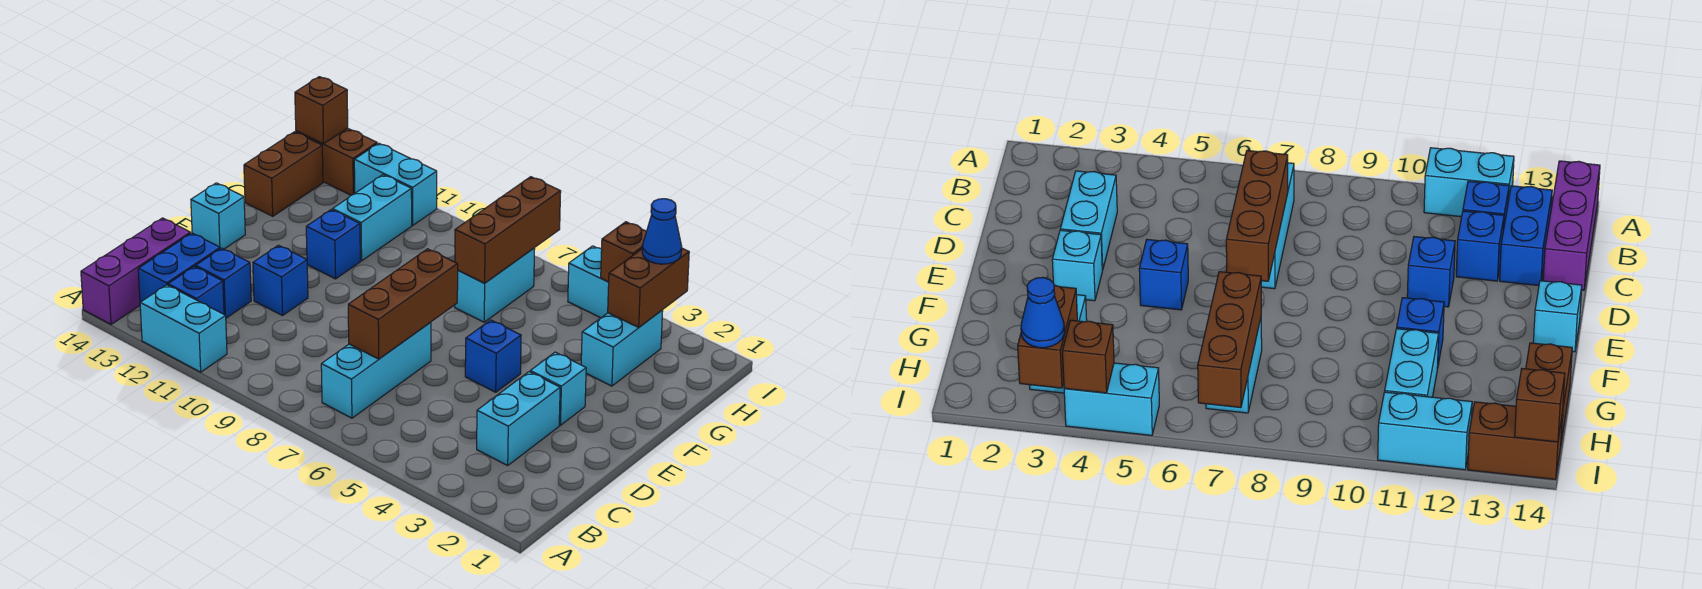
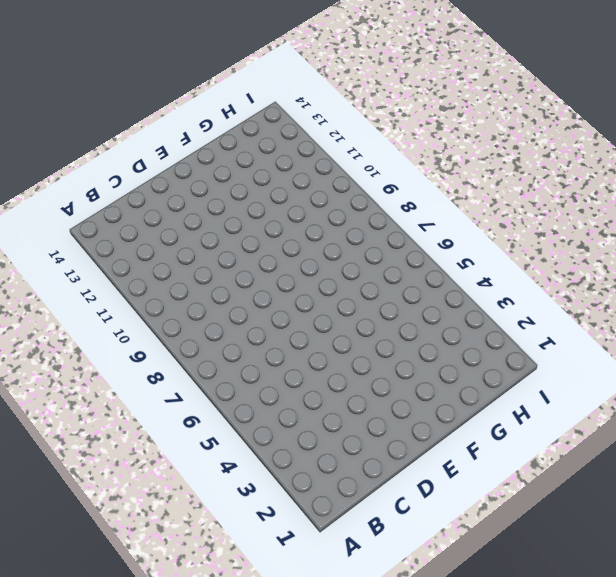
none -> cyan 1x2 brick [140,285,227,372]
none -> purple 1x3 brick [81,218,191,324]
none -> cyan 1x3 brick [321,322,431,418]

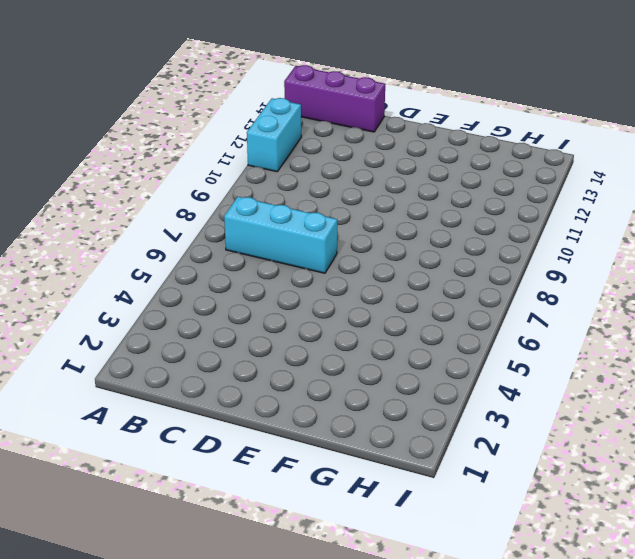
none -> blue 1x1 brick [168,266,224,314]
none -> blue 1x2 brick [138,233,220,302]
none -> cyan 1x2 brick [477,372,560,466]

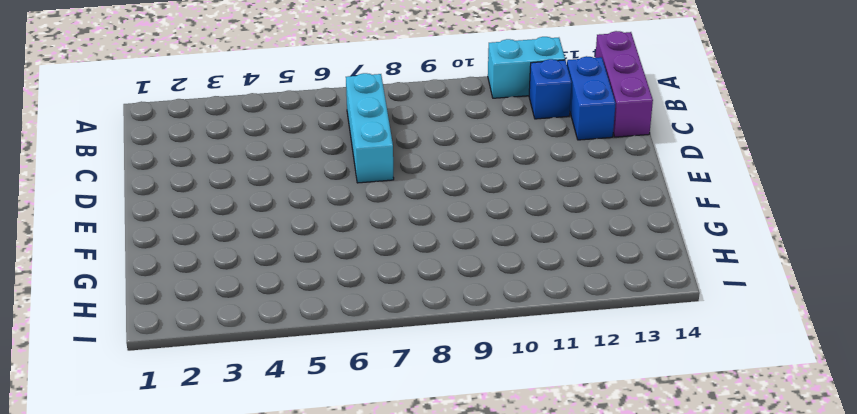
none -> cyan 1x2 brick [477,372,560,466]
none -> blue 1x1 brick [196,248,251,318]
none -> blue 1x1 brick [253,245,308,316]

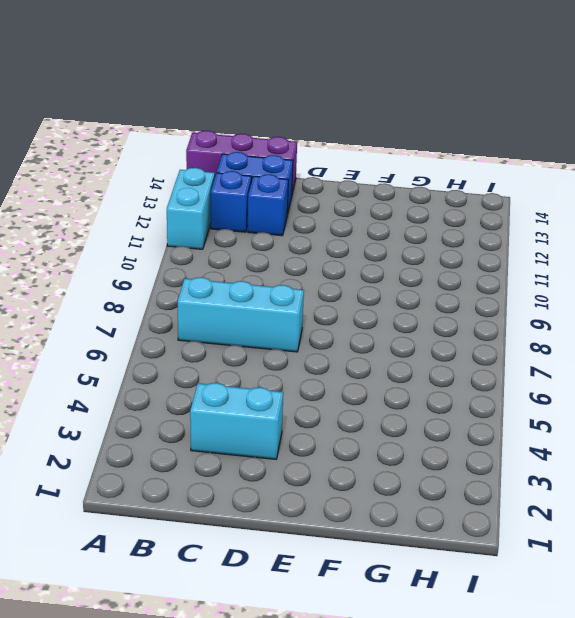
none -> blue 1x1 brick [253,245,308,316]
none -> cyan 1x1 brick [530,352,586,425]
none -> blue 1x1 brick [465,320,521,392]

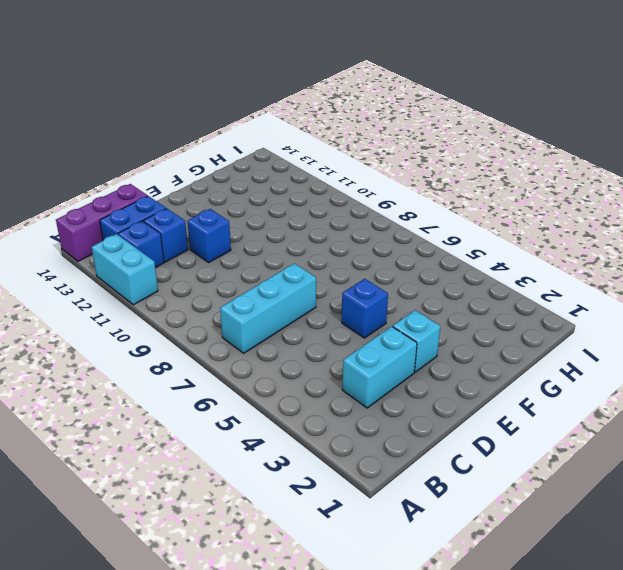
none -> cyan 1x1 brick [191,183,245,249]
none -> blue 1x1 brick [306,210,360,279]
none -> cyan 1x2 brick [581,310,663,386]

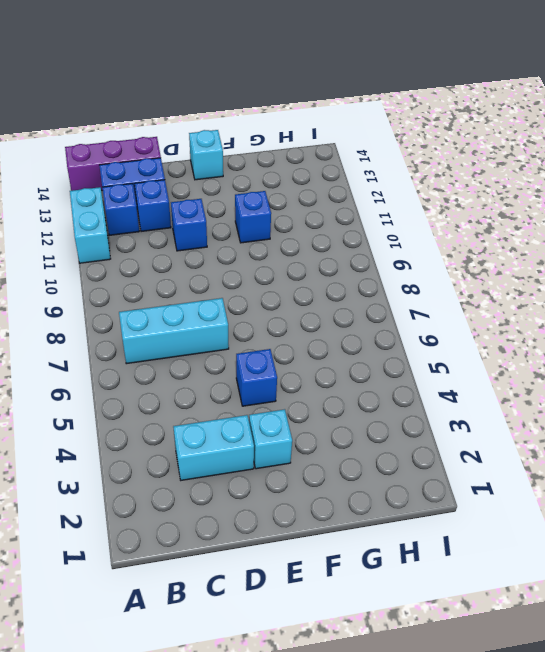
none -> cyan 1x2 brick [581,310,663,386]
none -> cyan 1x2 brick [455,248,535,322]
none -> cyan 1x2 brick [333,175,412,261]

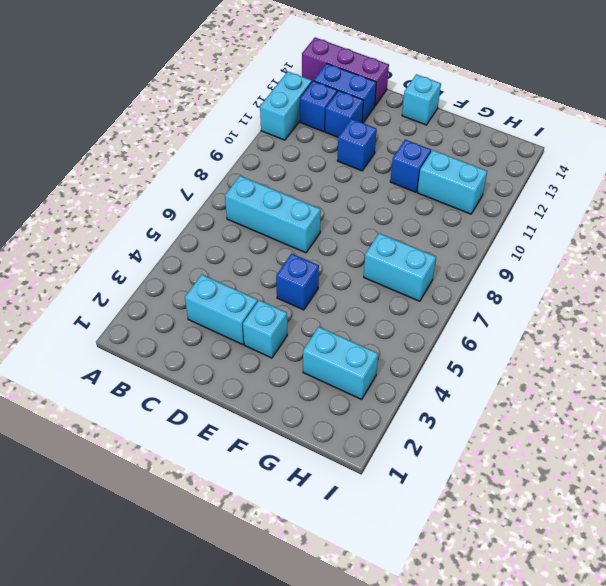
none -> brown 1x2 brick [244,132,323,216]
none -> cyan 1x2 brick [568,246,609,318]
none -> cyan 1x2 brick [354,143,437,225]

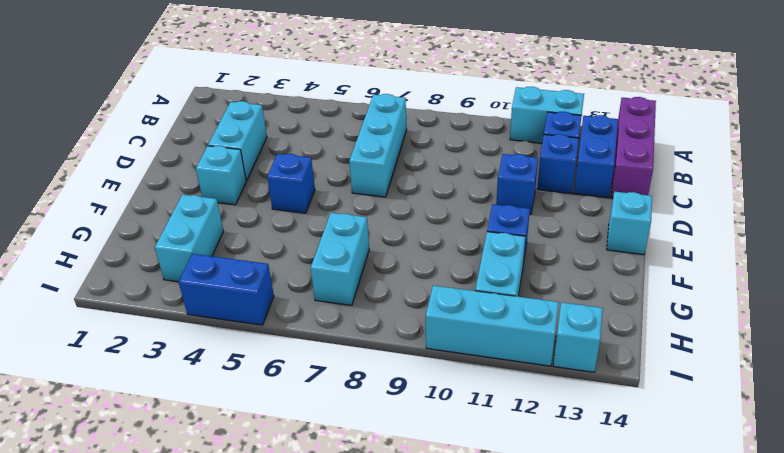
blue 1x2 brick [179,254,274,325] -> cyan 1x2 brick [568,246,609,318]
cyan 1x3 brick [426,286,559,366] -> cyan 1x2 brick [354,143,437,225]
cyan 1x1 brick [553,302,603,372] -> brown 1x2 brick [296,128,377,195]
none -> brown 1x2 brick [244,132,323,216]
none -> brown 1x3 brick [348,249,458,359]
none -> brown 1x3 brick [455,177,561,283]

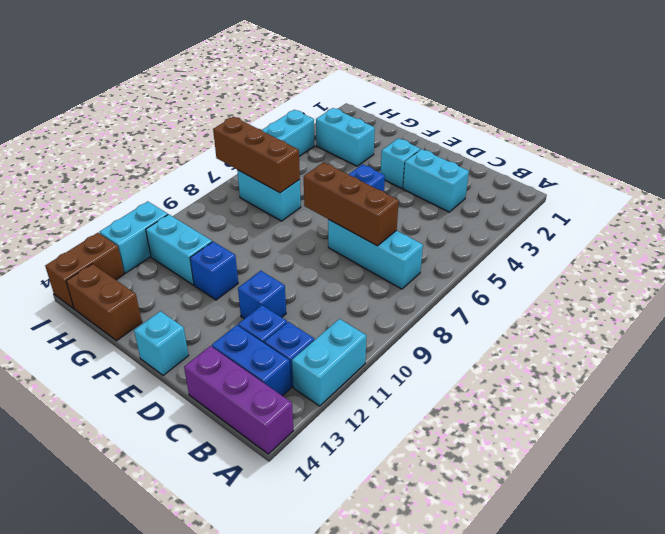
none -> brown 1x2 brick [608,248,689,327]
none -> brown 1x1 brick [601,222,646,282]
none -> brown 1x1 brick [295,77,348,144]

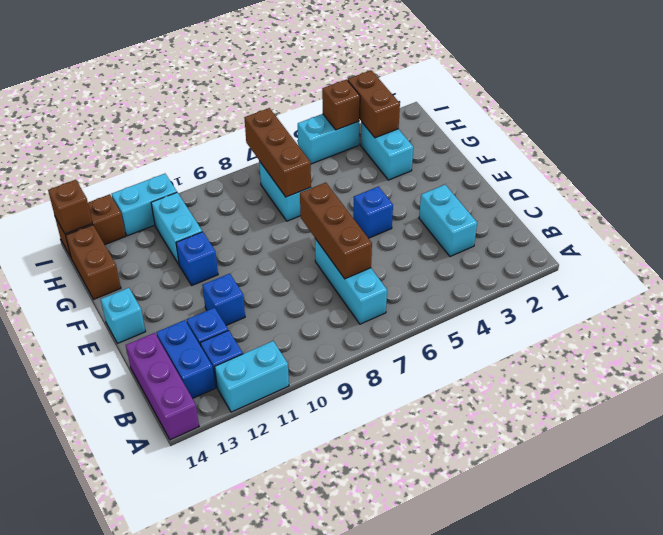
none -> cyan 1x1 brick [530,352,586,425]
none -> blue 1x1 cone [642,199,682,264]

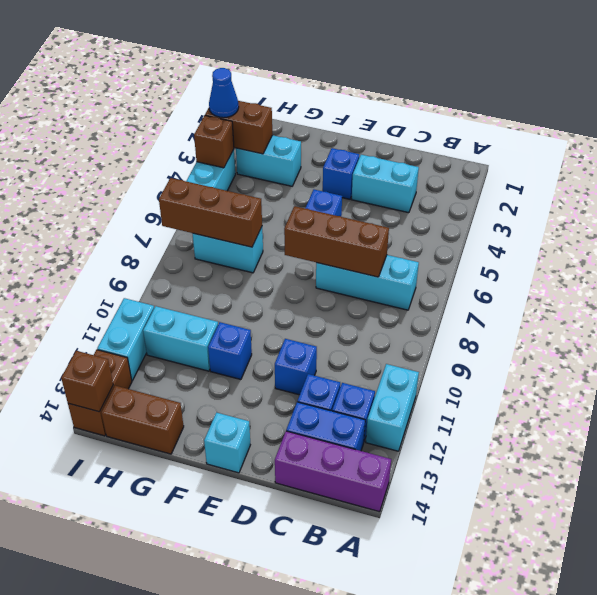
blue 1x1 brick [323,148,359,199] -> cyan 1x1 brick [530,352,586,425]

